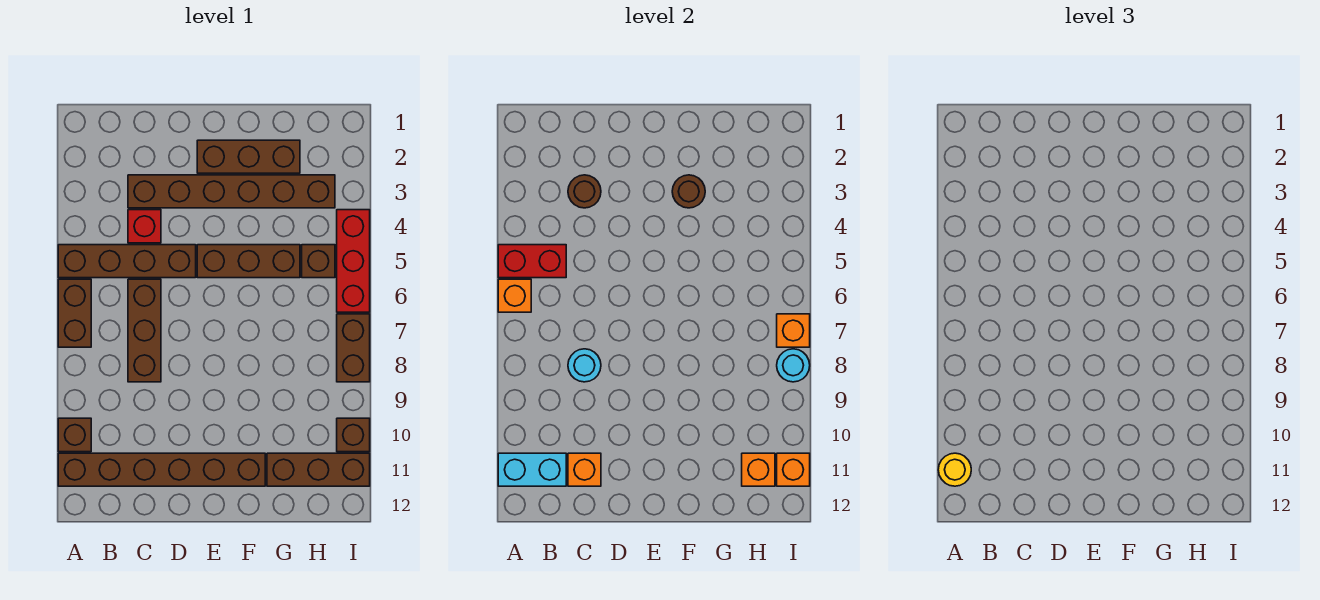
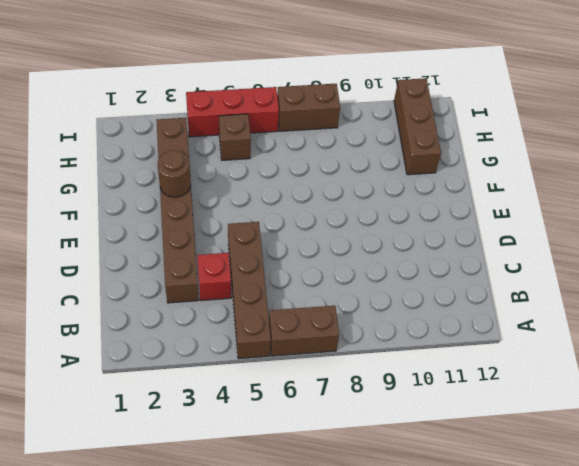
none -> brown 1x1 brick [58,418,91,452]
none -> brown 1x6 brick [58,453,265,486]
none -> brown 1x3 brick [128,279,161,382]

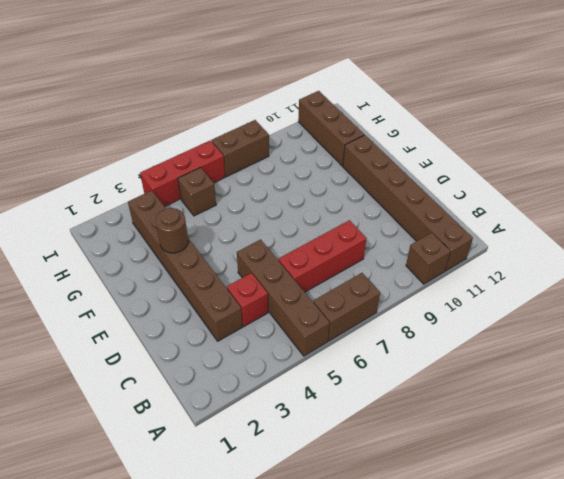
red 1x3 brick [278,220,366,292] -> brown 1x3 brick [128,279,161,382]
none -> brown 1x3 brick [197,140,300,173]
none -> brown 1x3 brick [197,245,300,278]
none -> brown 1x1 brick [337,418,370,452]

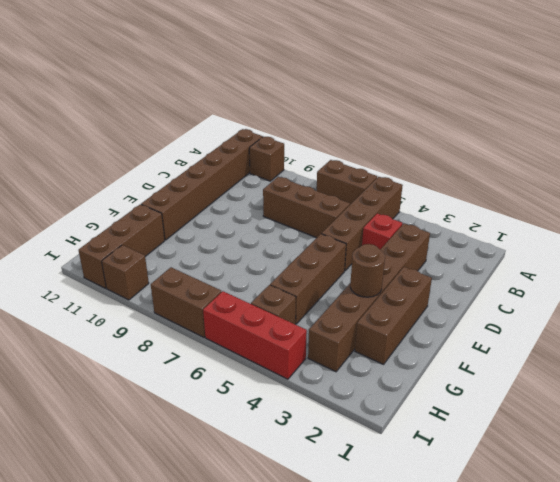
none -> red 1x2 brick [498,245,566,278]
none -> orange 1x1 brick [498,279,531,312]
none -> cyan 1x2 brick [498,453,566,486]

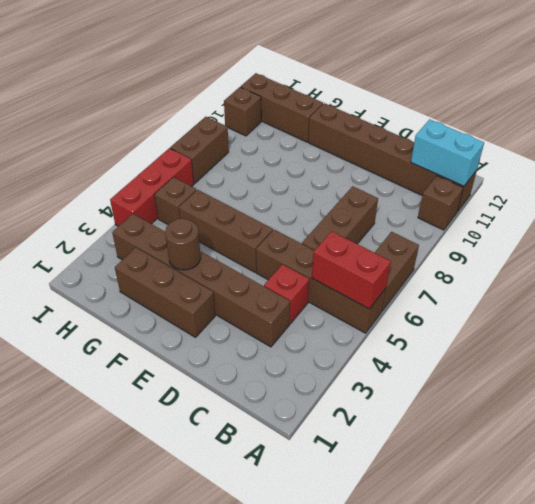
none -> orange 1x1 brick [498,279,531,312]
none -> brown 1x1 round brick [568,175,601,208]
none -> cyan 1x1 round brick [568,349,601,382]

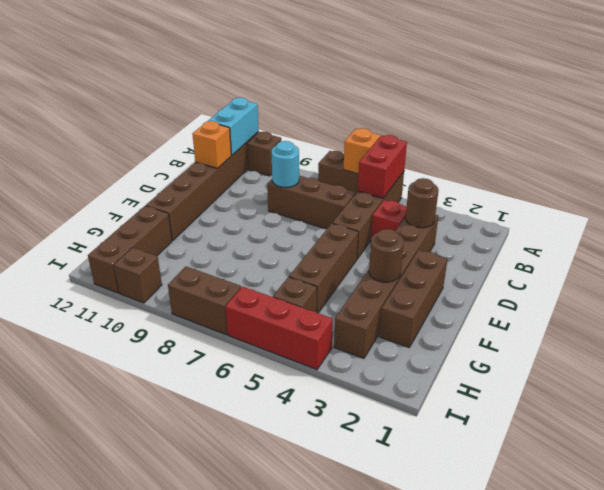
none -> orange 1x1 brick [742,453,775,486]
none -> orange 1x1 brick [777,314,810,347]
none -> cyan 1x1 round brick [777,349,810,382]

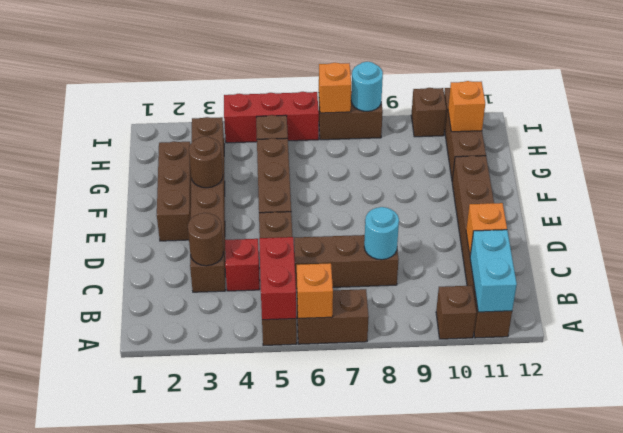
none -> orange 1x1 brick [777,453,810,486]
none -> yellow 1x1 round brick [938,453,971,486]

